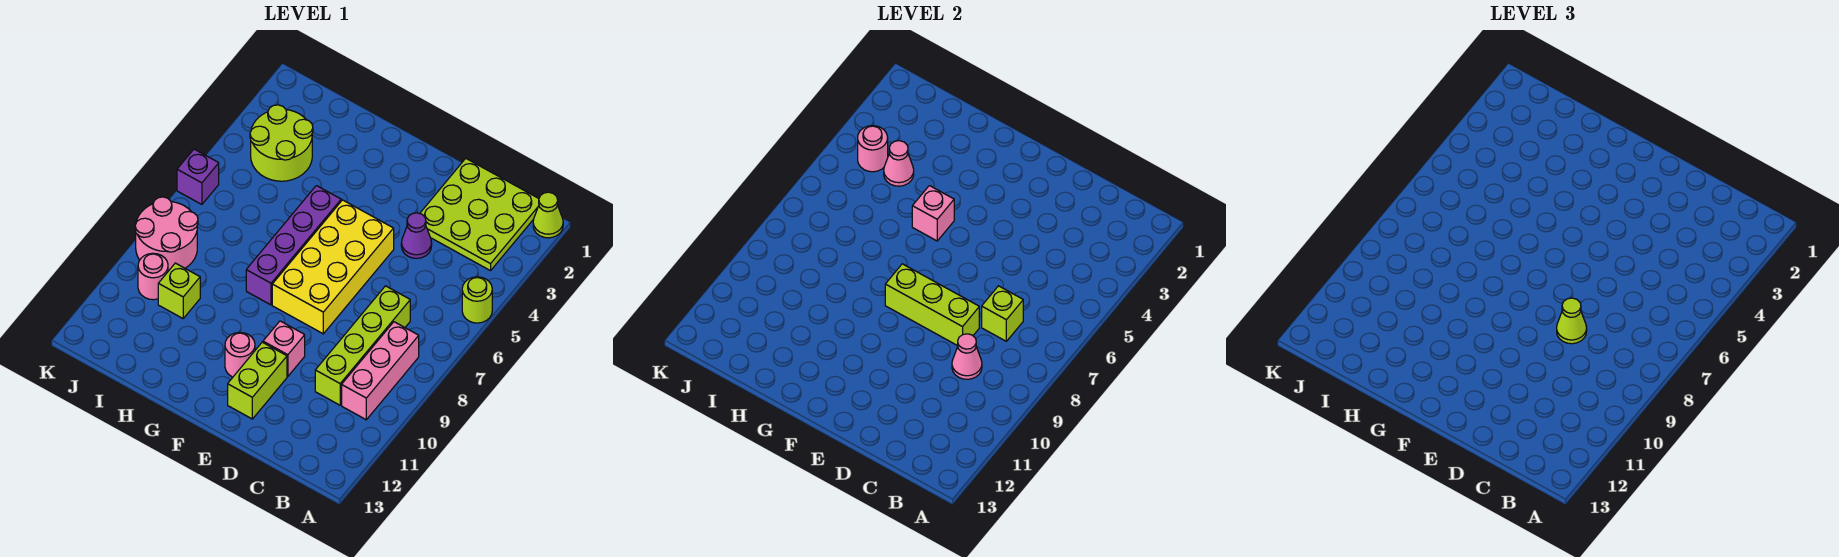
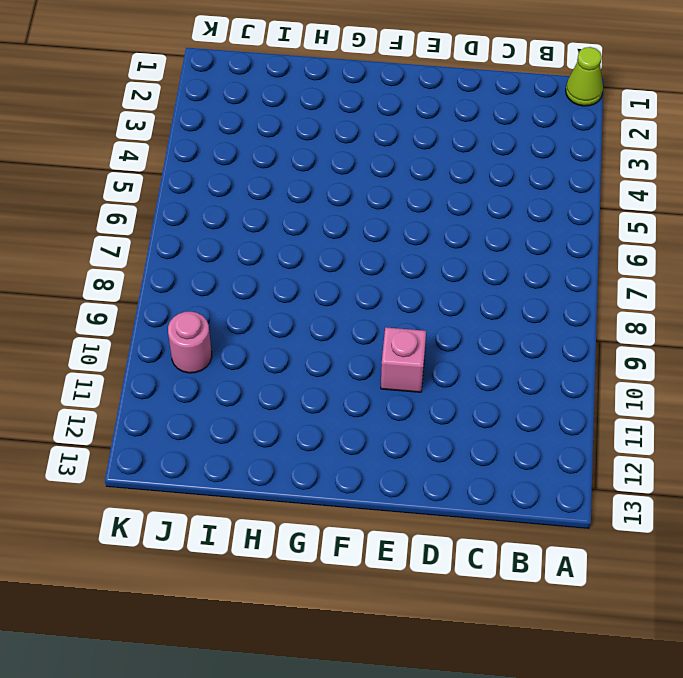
none -> lime 1x1 round brick [462,277,492,323]
none -> lime 3x3 plate [420,159,539,271]
none -> pink 1x3 brick [342,322,419,420]

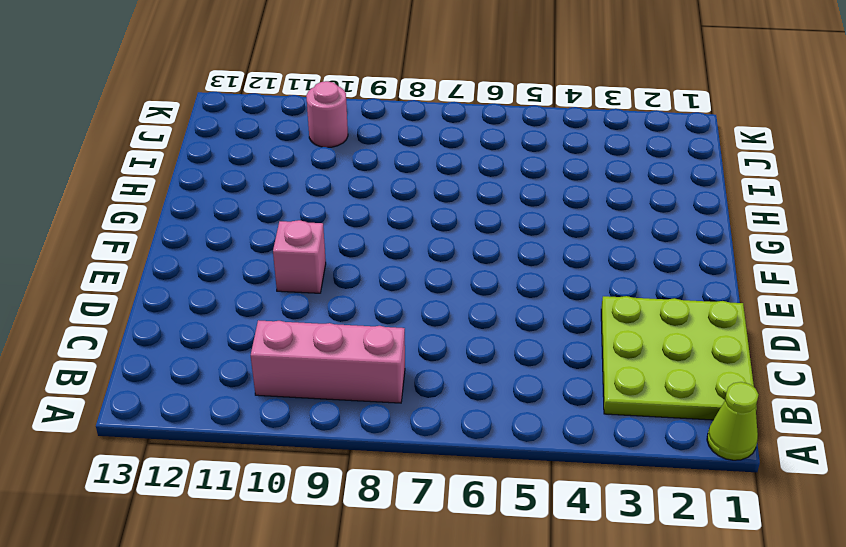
none -> lime 1x1 round brick [462,277,492,323]
none -> lime 1x4 brick [315,286,410,405]
none -> purple 1x1 cone [401,213,432,258]

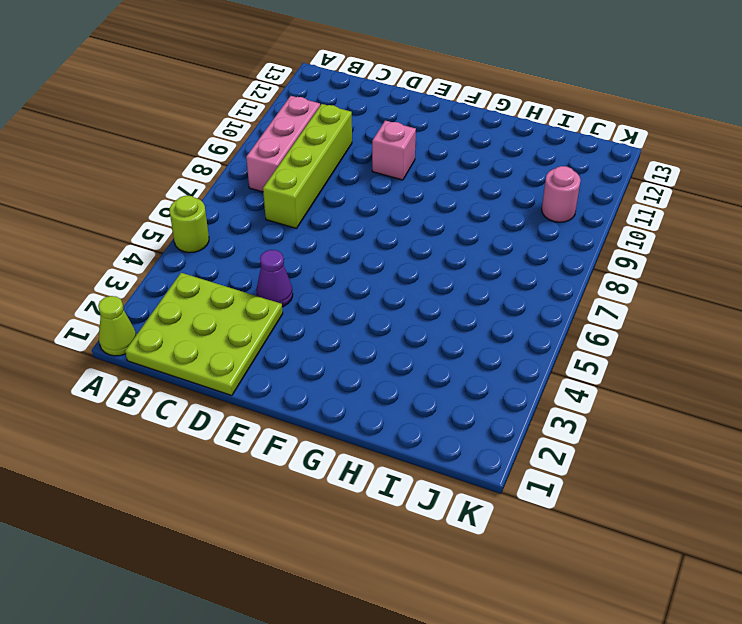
none -> yellow 2x4 brick [272,200,394,334]
none -> lime 1x2 brick [228,342,287,419]
none -> pink 1x1 round brick [225,332,255,377]

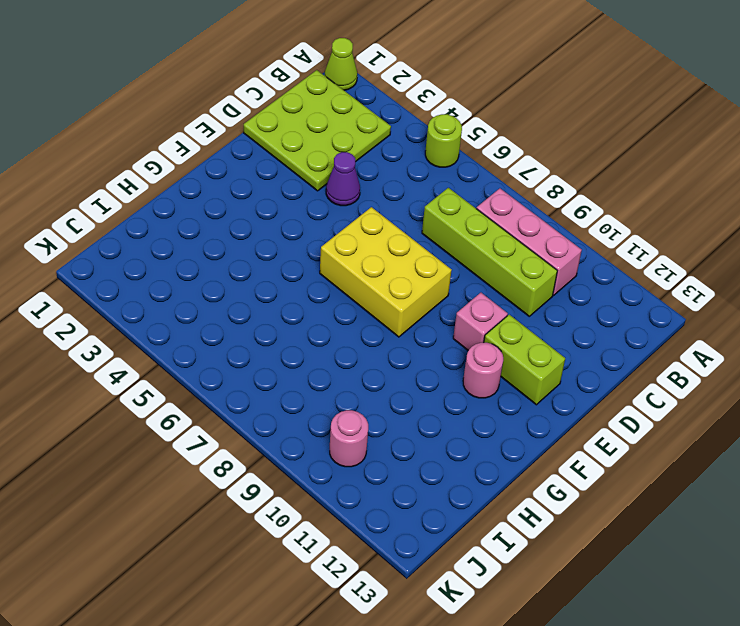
yellow 2x3 brick [320,207,452,337] -> yellow 2x4 brick [272,200,394,334]
none -> purple 1x4 brick [246,186,341,305]
none -> lime 2x2 round brick [250,105,313,181]
none -> lime 1x1 brick [158,263,200,318]

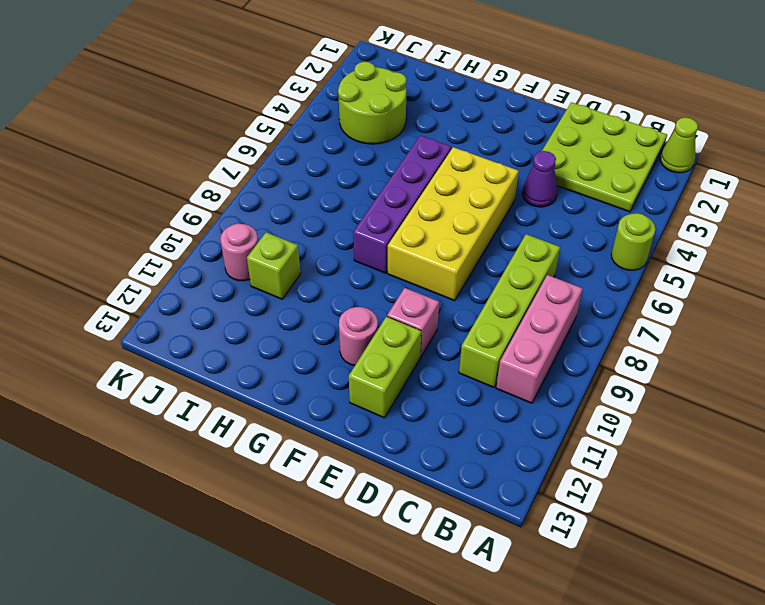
none -> pink 2x2 round brick [135,197,198,271]
none -> purple 1x1 brick [177,149,219,205]
none -> lime 1x1 brick [982,286,1023,341]

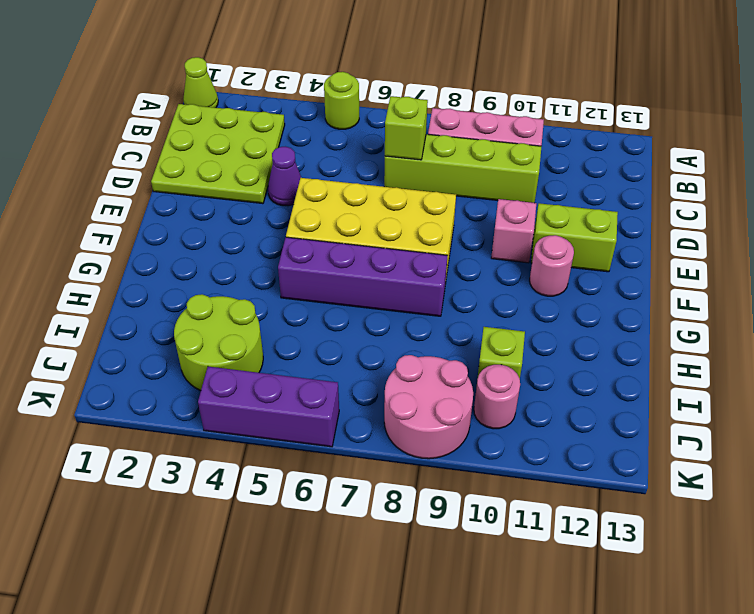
purple 1x3 brick [198,367,339,447] -> purple 1x1 brick [177,149,219,205]
none -> pink 1x1 cone [952,334,982,379]
none -> lime 1x3 brick [885,264,979,346]
none -> pink 1x1 brick [912,186,954,241]

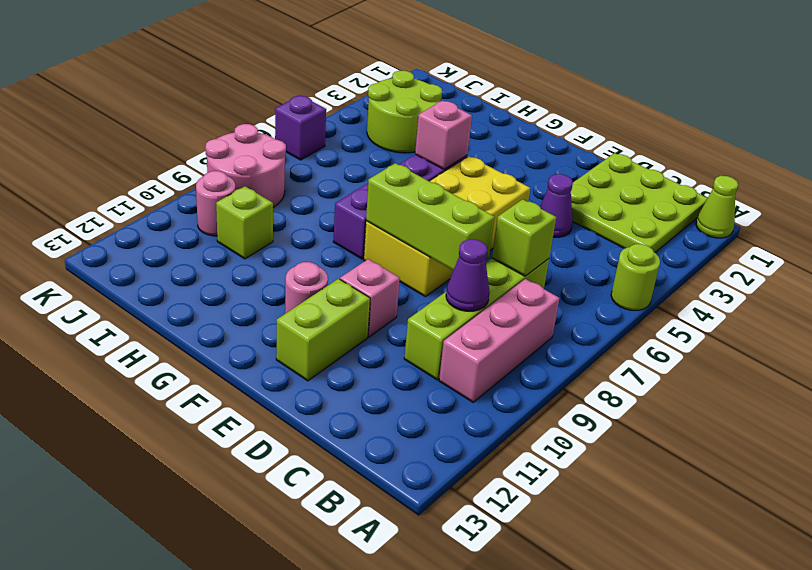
purple 1x1 cone [446,239,490,311] -> pink 1x1 cone [952,334,982,379]
none -> pink 1x1 cone [884,141,914,186]
none -> pink 1x1 round brick [858,126,888,172]
none -> lime 1x1 cone [1557,298,1587,344]

